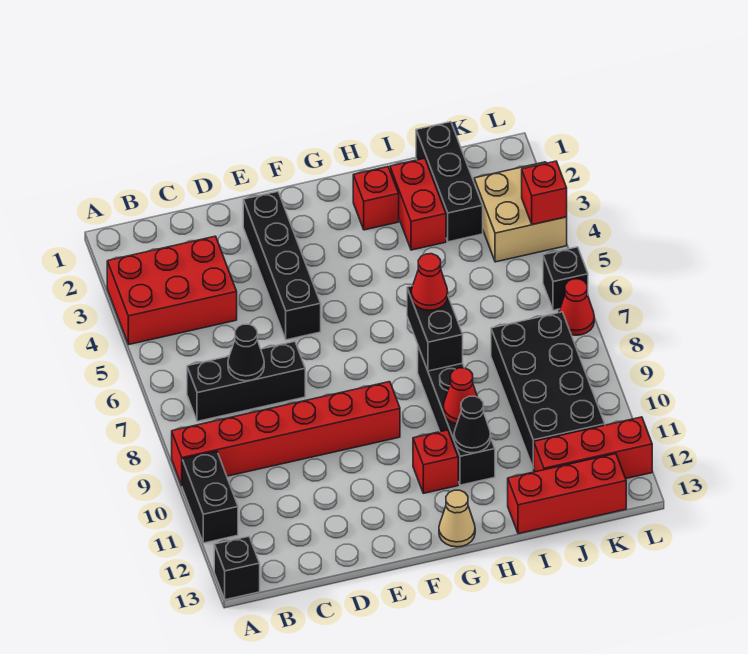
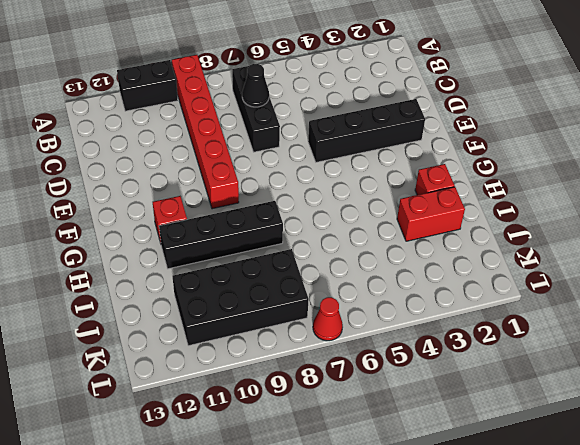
none -> red 2x3 brick [107,236,237,345]
none -> black 1x1 brick [214,536,260,600]
none -> tan 1x1 cone [439,490,475,547]

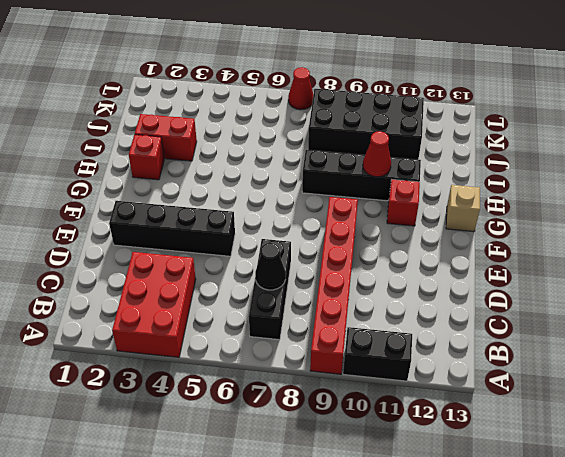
tan 1x1 brick [446,185,480,232] -> tan 1x1 cone [439,490,475,547]
none -> black 1x1 brick [214,536,260,600]
none -> red 1x3 brick [508,454,626,534]
none -> black 1x3 brick [416,122,483,242]

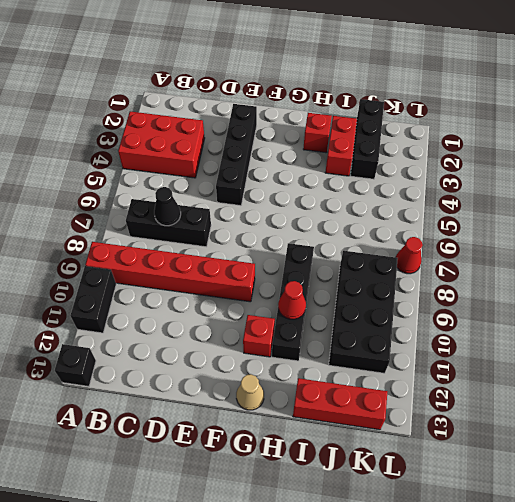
none -> red 1x3 brick [533,417,652,479]
none -> tan 2x2 brick [474,162,567,262]
none -> black 1x1 brick [543,247,588,310]

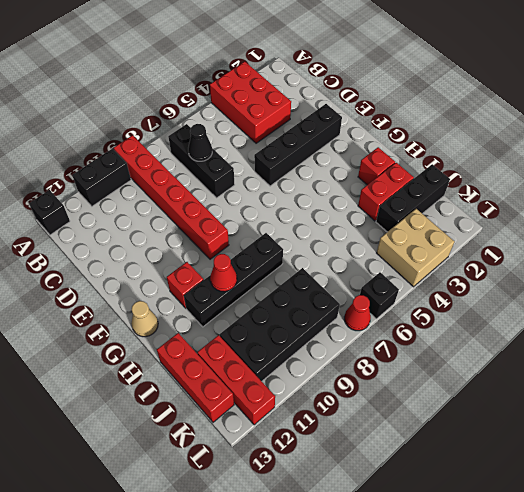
none -> black 1x2 brick [407,286,463,371]
none -> black 1x1 cone [454,396,490,453]
none -> red 1x1 brick [522,161,567,225]

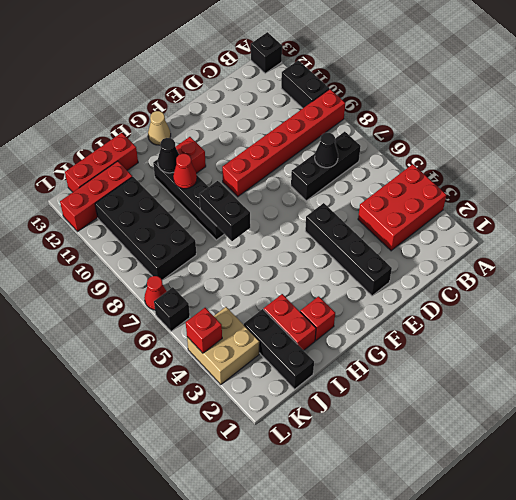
none -> red 1x1 cone [411,254,448,310]

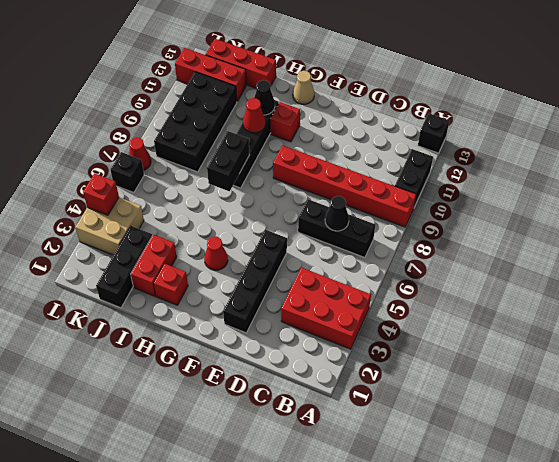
red 1x1 cone [204,237,228,270] -> red 1x1 cone moved to [411,254,448,310]

